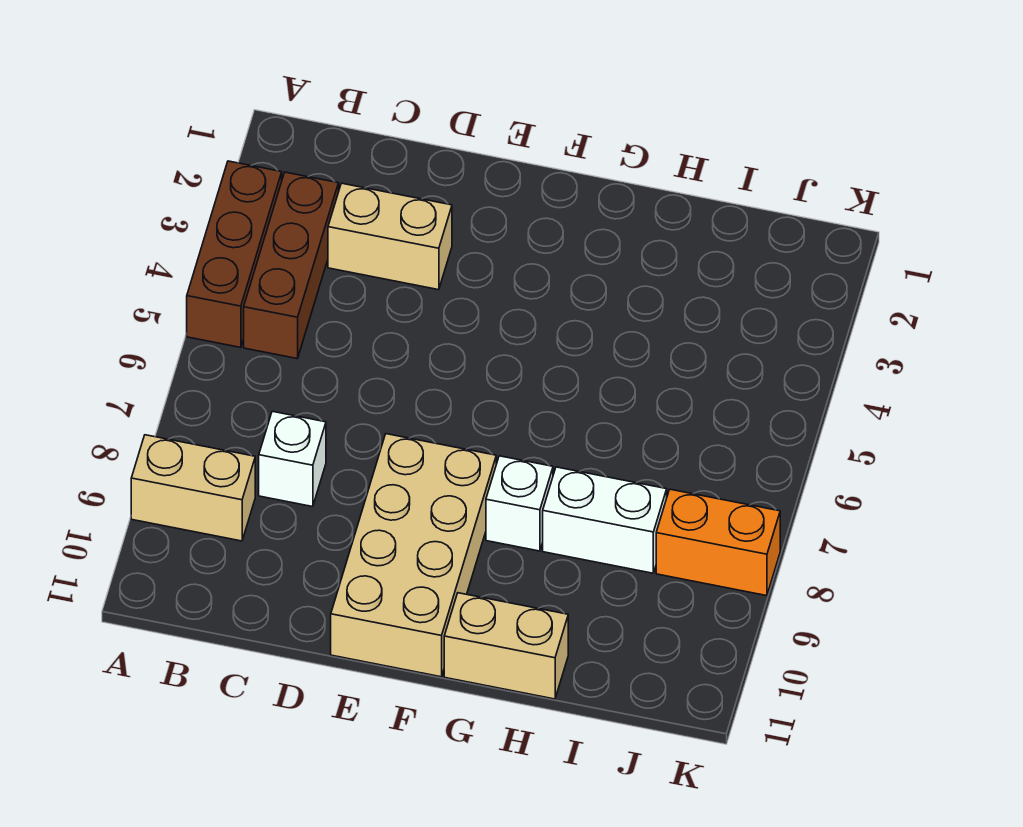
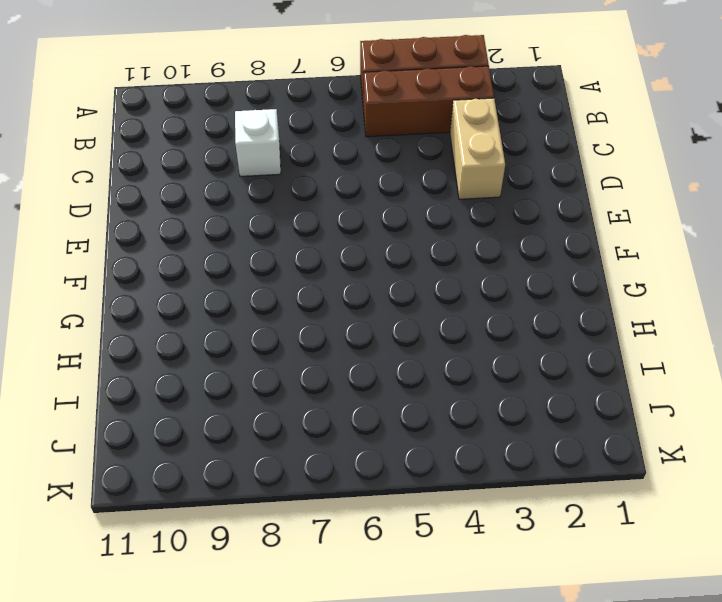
none -> tan 1x2 brick [131,435,255,541]
none -> tan 2x4 brick [331,434,496,677]

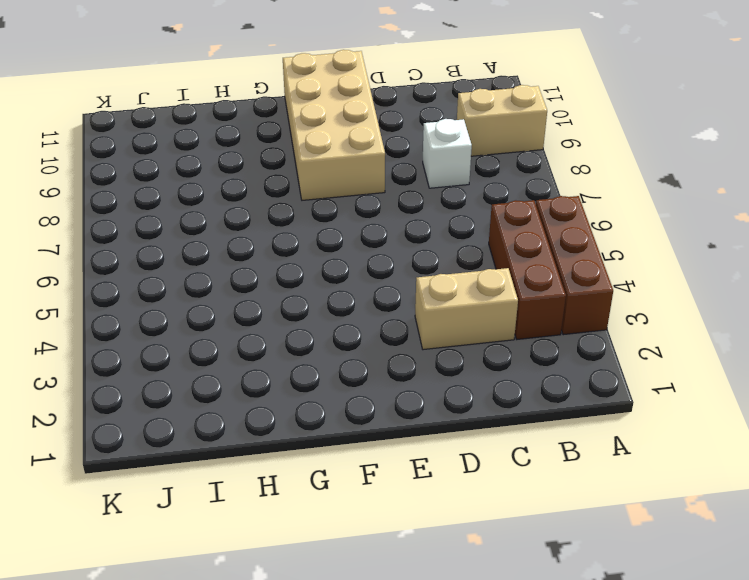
none -> white 1x1 brick [486,456,553,551]
none -> tan 1x2 brick [444,593,568,699]

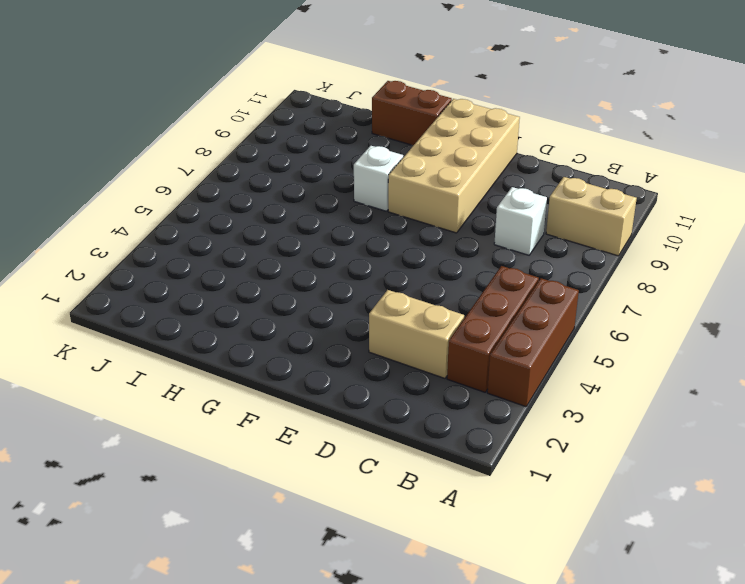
brown 1x2 brick [372,81,452,145] -> tan 1x2 brick [444,593,568,699]
none -> white 1x2 brick [543,467,667,573]
none -> orange 1x2 brick [656,489,780,596]

